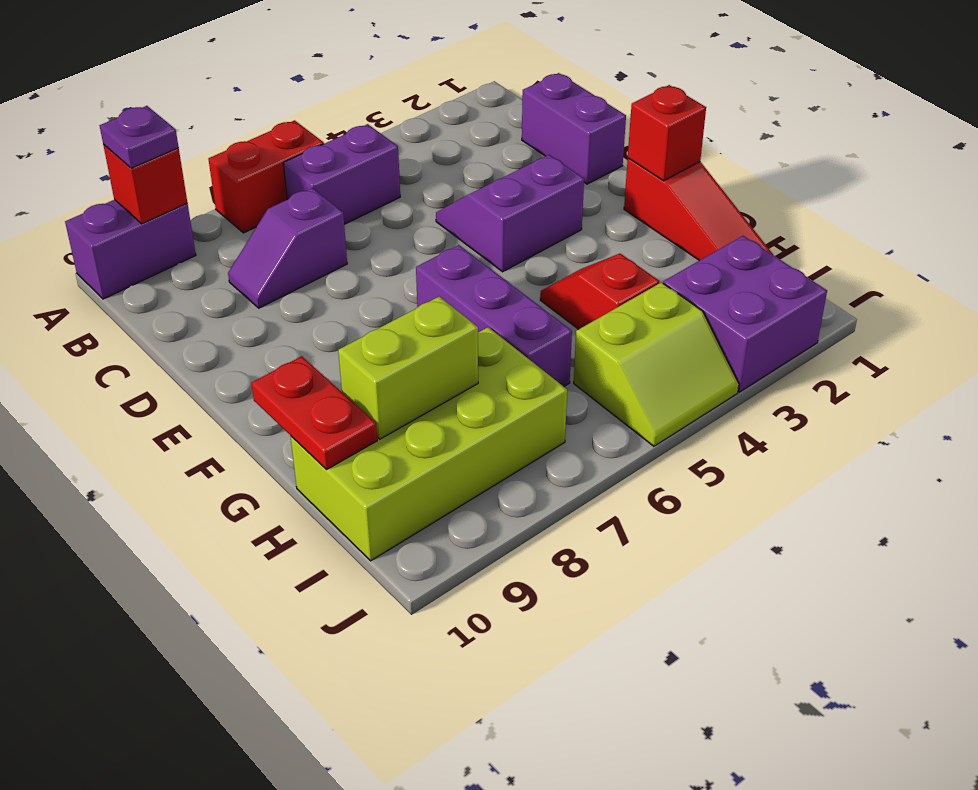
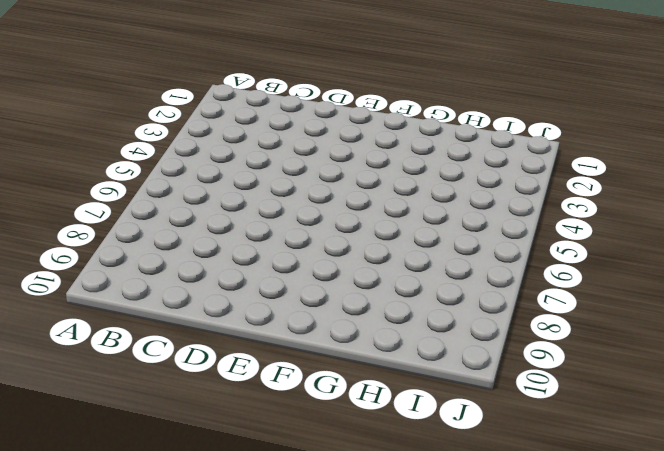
none -> red 1x2 brick [208,120,324,233]
none -> purple 1x2 brick [65,200,196,299]
none -> purple 1x2 brick [283,124,400,224]

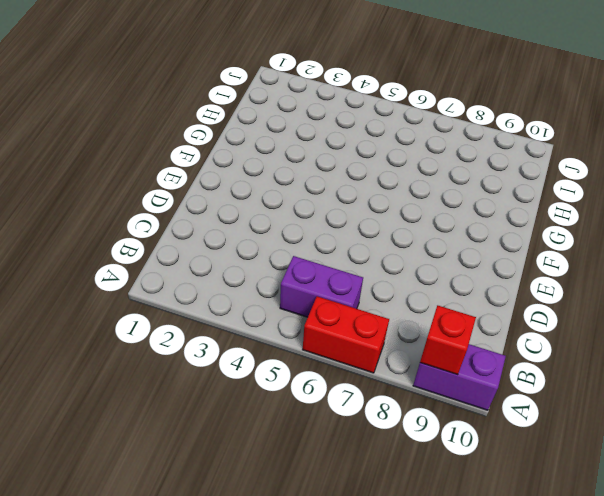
none -> purple 1x2 brick [522,73,626,184]
none -> purple 1x2 slope [228,188,347,308]
none -> purple 2x2 slope [436,155,584,272]

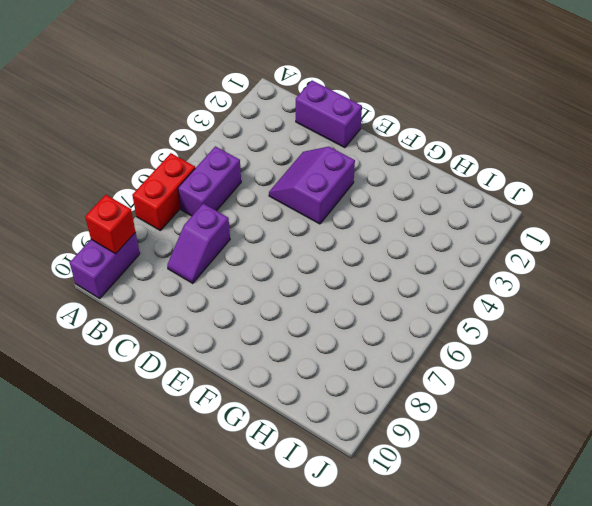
none -> red 1x3 slope [624,158,773,261]
none -> purple 1x3 brick [416,245,572,386]
none -> red 1x2 slope [540,254,659,329]

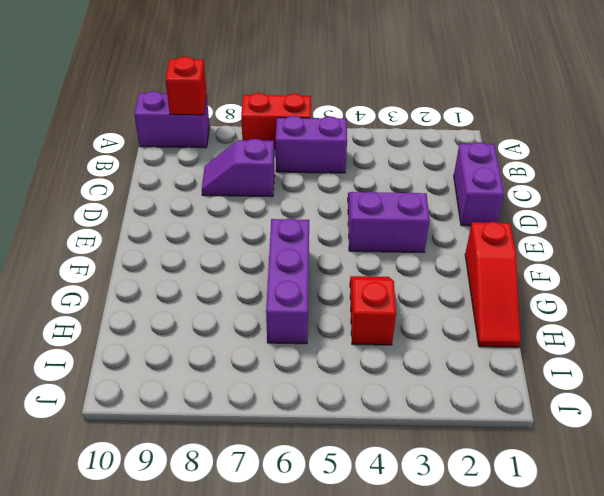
none -> lime 2x4 brick [290,327,567,561]
none -> purple 2x2 brick [663,236,827,392]
none -> lime 2x2 slope [574,282,739,446]

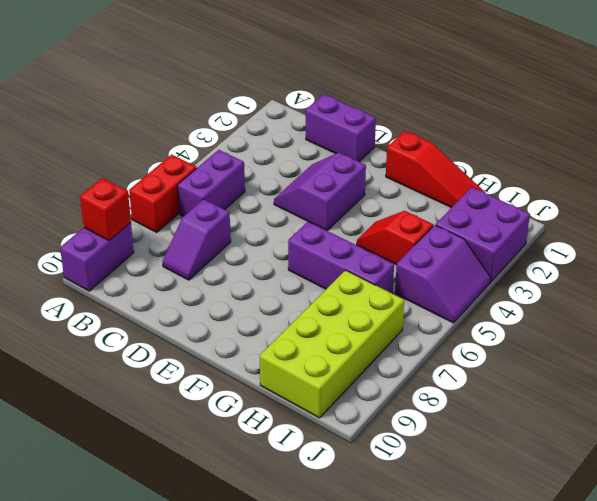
purple 2x2 slope [395,225,491,323] -> lime 2x2 slope [574,282,739,446]
none -> red 1x1 brick [628,85,706,181]
none -> red 1x2 plate [251,356,377,469]
none -> lime 1x2 brick [338,296,478,439]

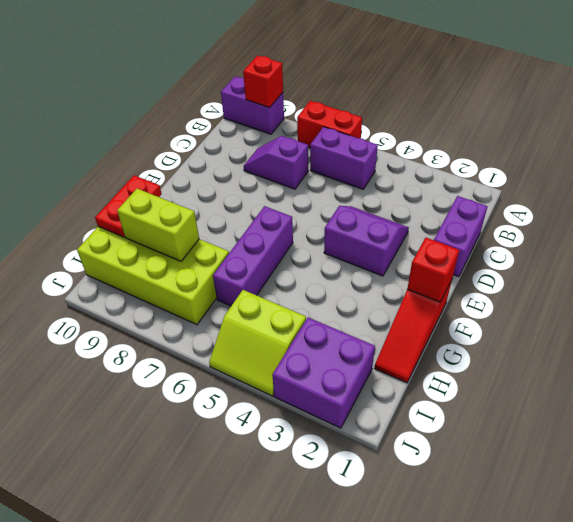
none -> red 1x2 slope [540,254,659,329]
none -> purple 1x1 plate [100,106,179,168]

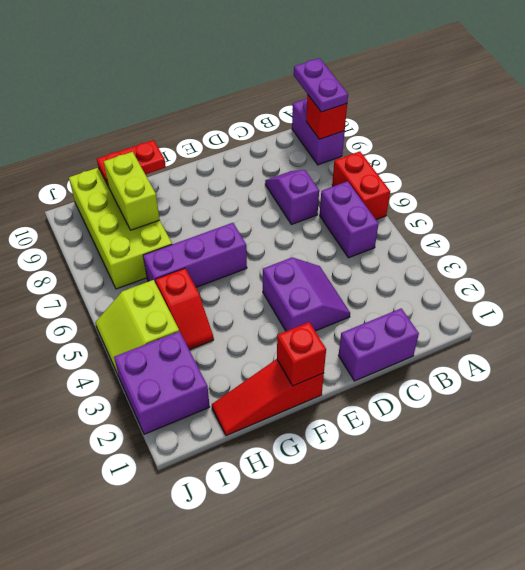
purple 1x2 plate [294,58,348,112] -> purple 1x1 plate [100,106,179,168]
red 1x2 slope [155,268,214,350] -> red 1x2 slope turned to [540,254,659,329]

